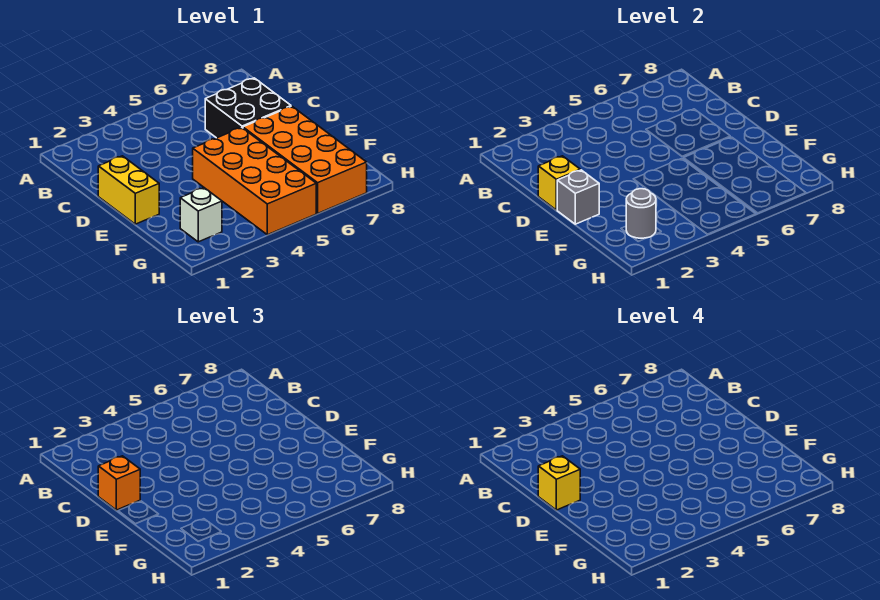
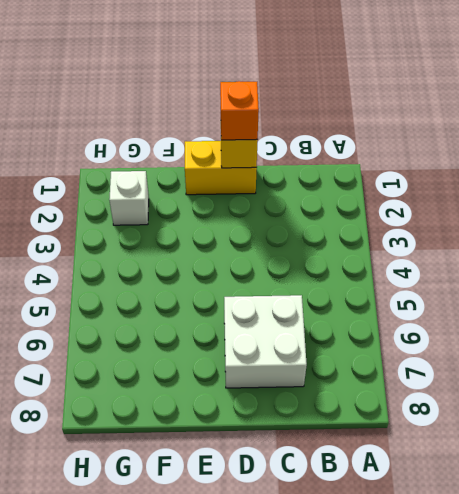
white 2x2 brick [224,295,307,388] -> black 2x2 brick [205,78,291,138]
none -> orange 2x4 brick [193,128,316,235]
none -> orange 2x4 brick [243,106,367,213]

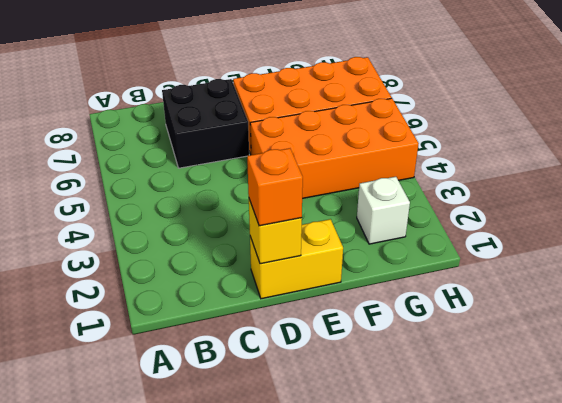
none -> grey 1x1 brick [557,170,599,224]
none -> grey 1x1 round brick [626,189,656,238]

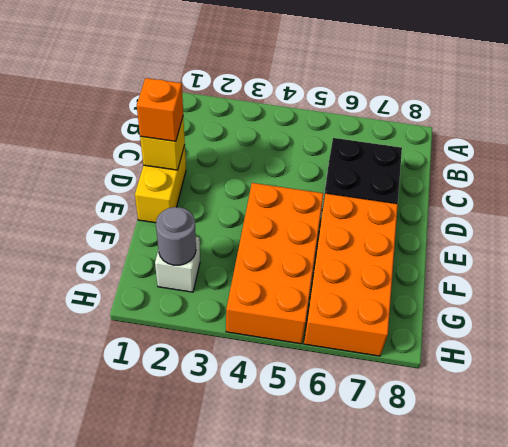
none -> grey 1x1 brick [557,170,599,224]
none -> yellow 1x1 brick [538,456,580,510]

